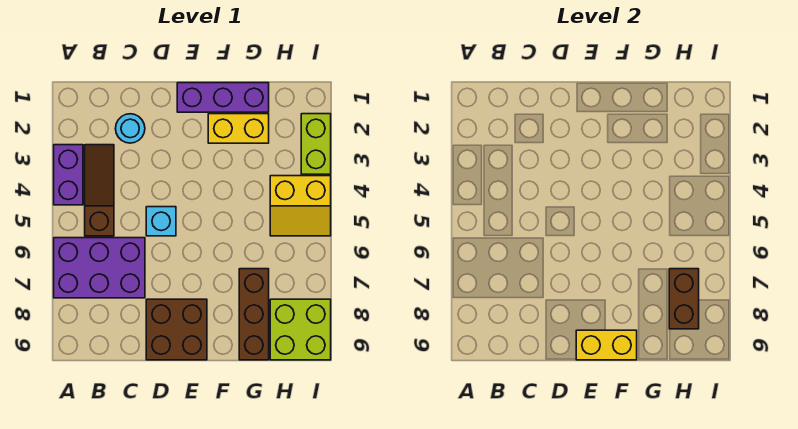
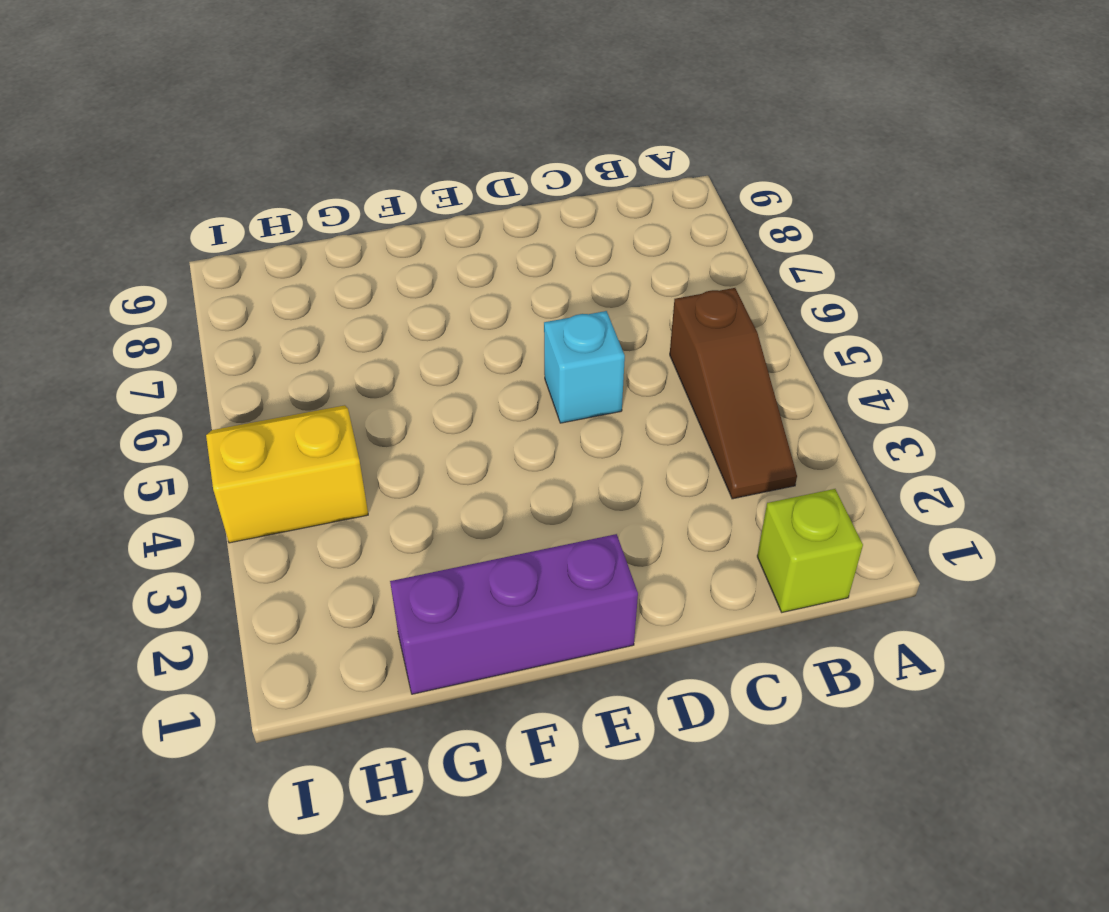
lime 1x1 brick [757,489,863,612] -> none
none -> purple 1x2 brick [54,145,83,205]
none -> purple 2x3 brick [54,238,145,298]
none -> cyan 1x1 round brick [116,114,145,143]

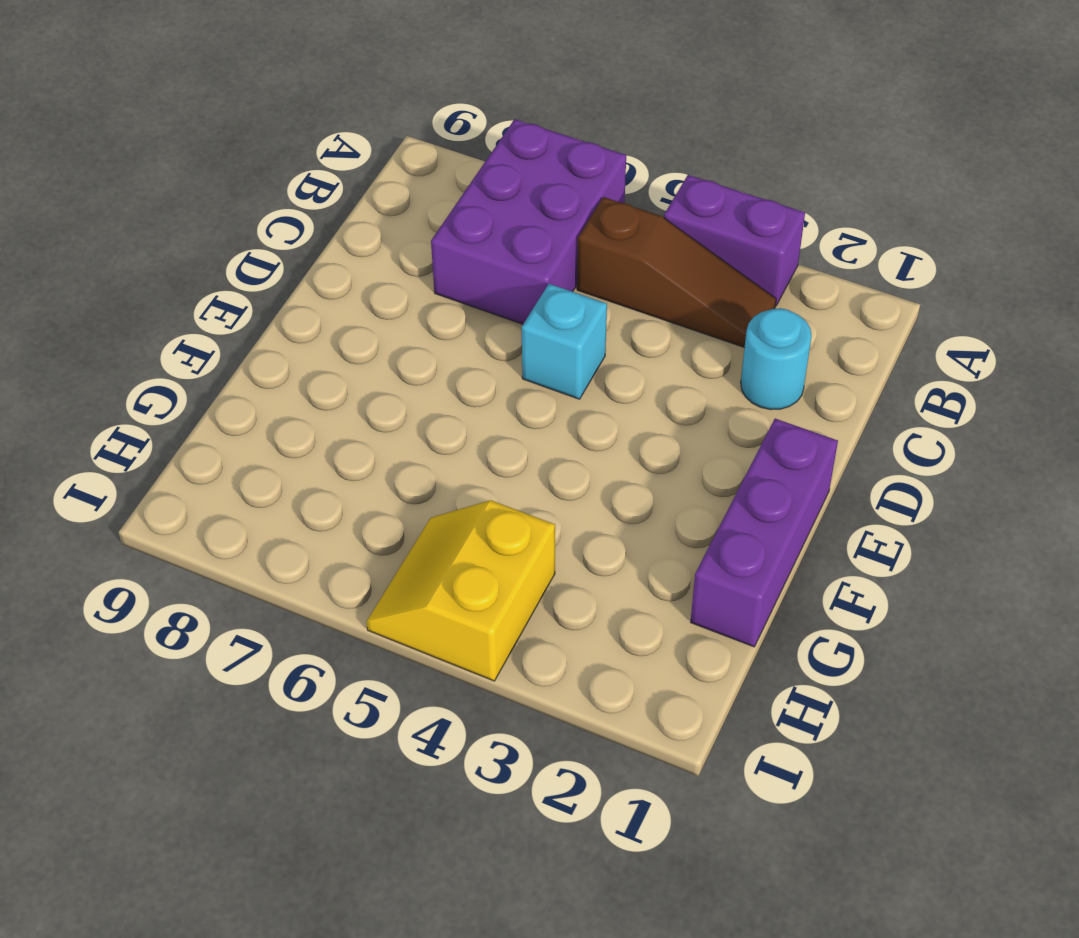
none -> brown 2x2 brick [146,299,207,360]
none -> yellow 1x2 brick [208,114,269,143]
none -> brown 1x3 brick [239,269,269,360]

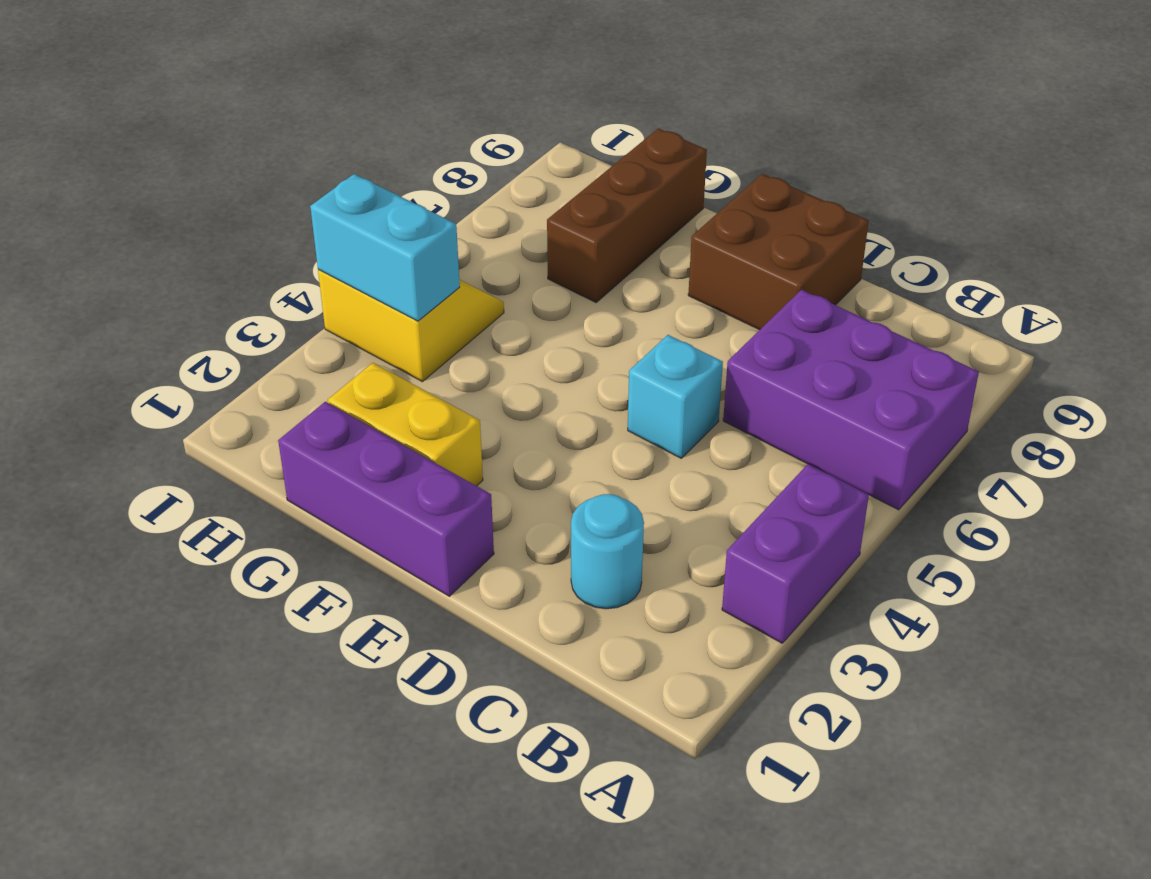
cyan 1x2 brick [310,174,460,321] -> none
none -> brown 1x3 slope [85,145,114,236]
none -> lime 2x2 brick [270,299,331,360]
none -> lime 1x2 brick [301,114,331,174]

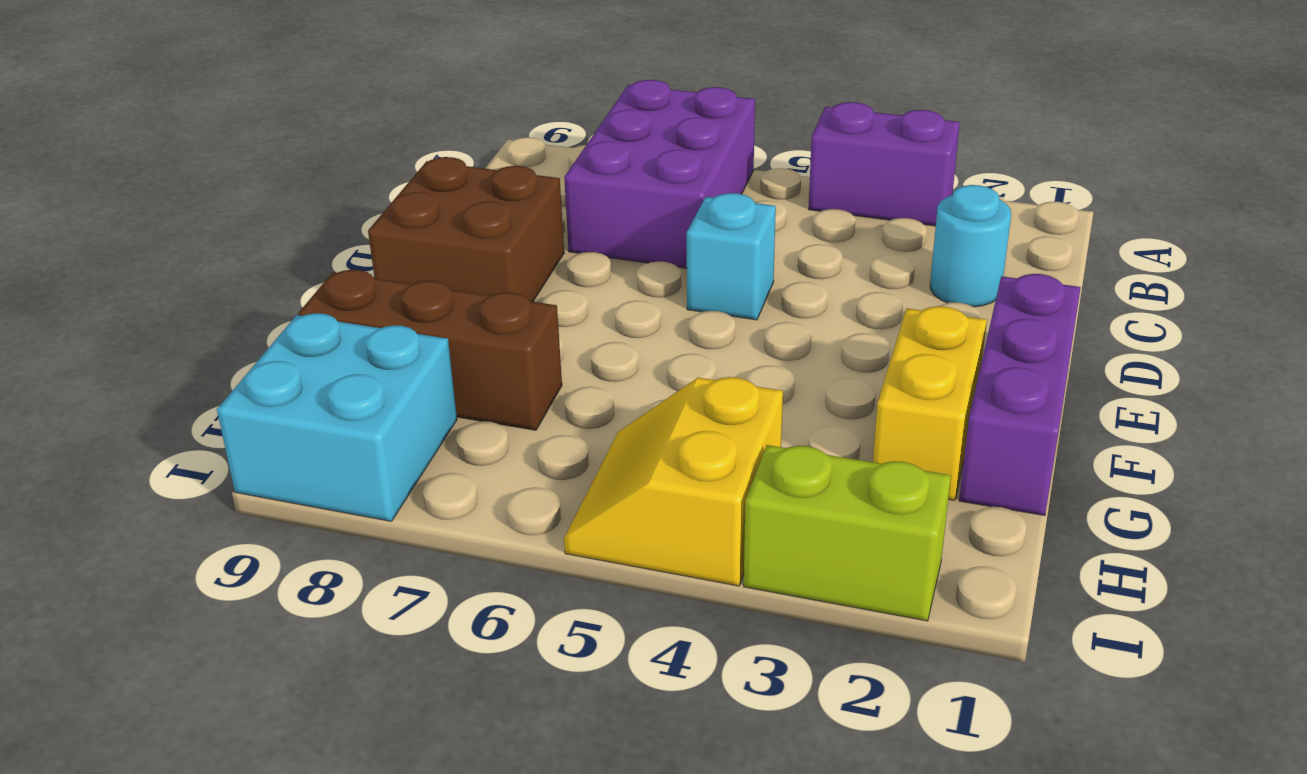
cyan 2x2 brick [217,313,457,521] -> lime 2x2 brick [270,299,331,360]
none -> brown 1x3 slope [85,145,114,236]
none -> yellow 1x2 brick [576,330,637,360]
none -> brown 1x2 brick [669,269,699,329]

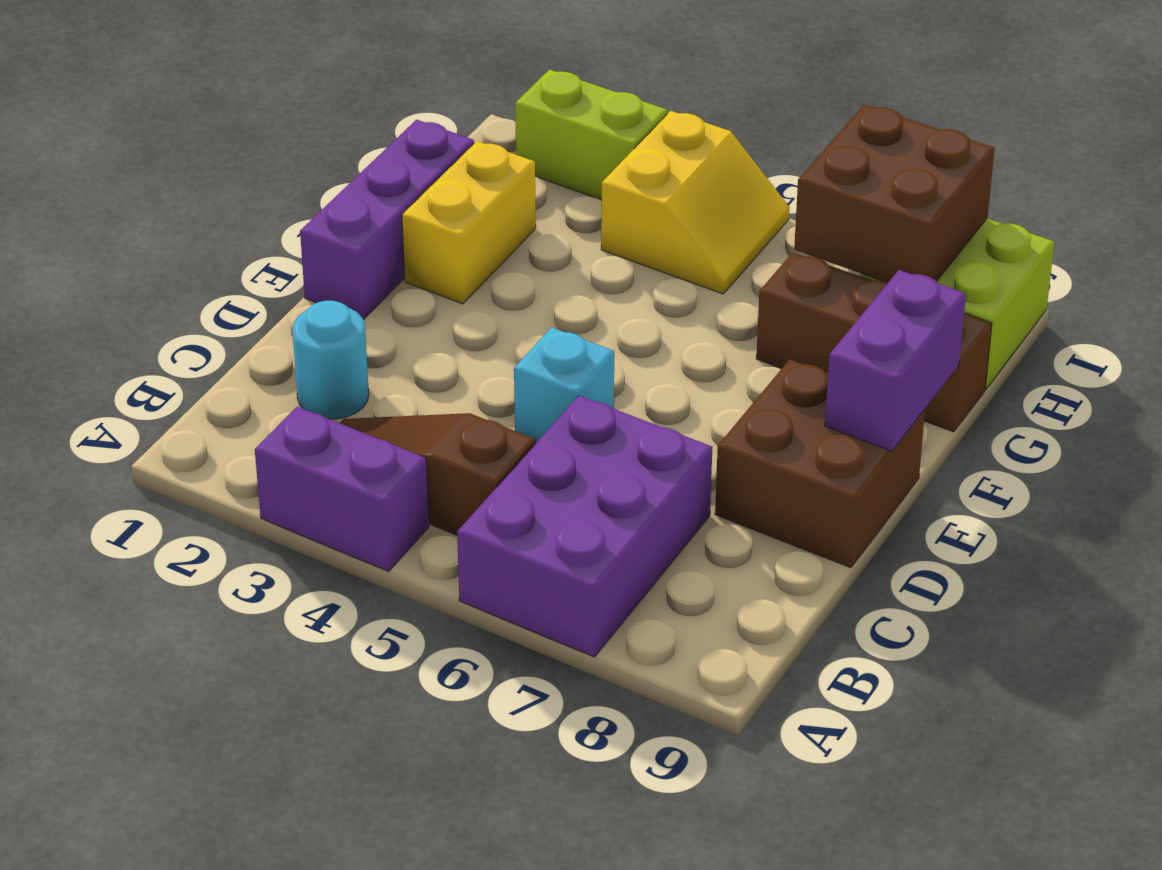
purple 1x2 brick [825,270,966,451] -> yellow 1x2 brick [576,330,637,360]
brown 2x2 brick [794,105,995,283] -> brown 1x2 brick [669,269,699,329]

